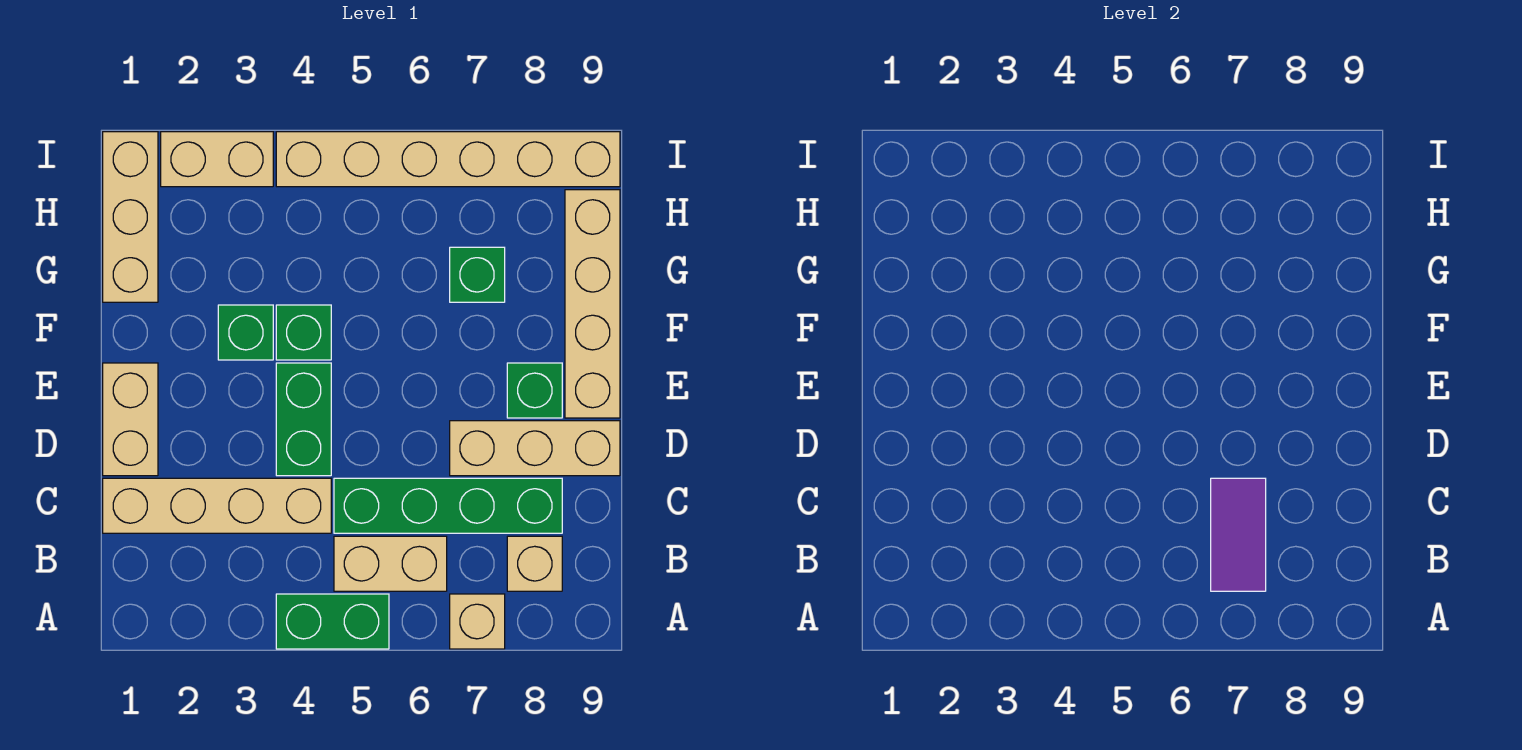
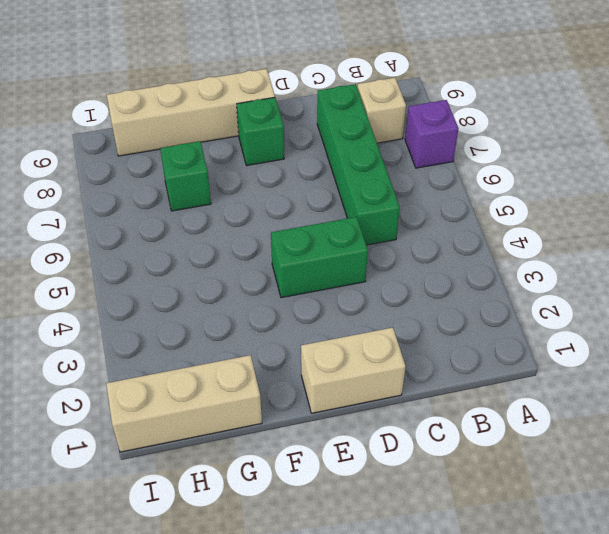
purple 1x1 brick [405,100,458,168] -> tan 1x1 brick [450,594,505,649]
none -> green 1x2 brick [276,594,389,649]
none -> tan 1x2 brick [334,536,447,591]
none -> tan 1x4 brick [103,478,331,533]

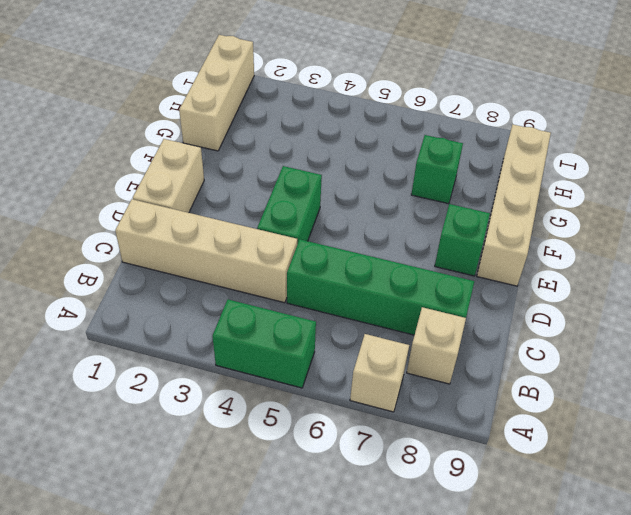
none -> tan 1x2 brick [334,536,447,591]
none -> tan 1x3 brick [450,421,620,476]
none -> green 1x1 brick [218,305,273,360]

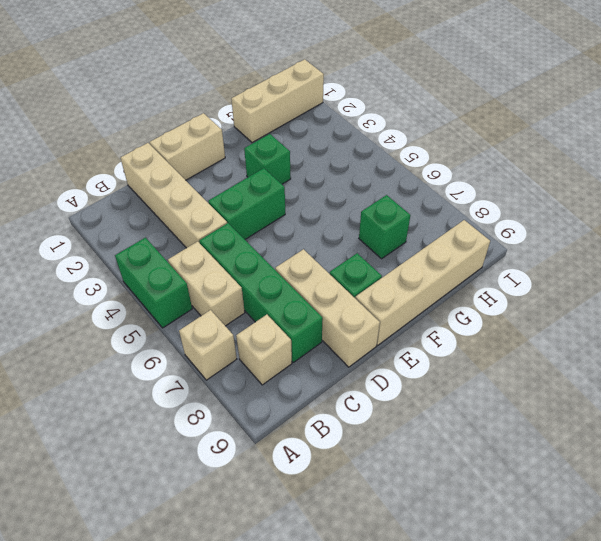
none -> green 1x1 brick [276,305,331,360]
none -> tan 1x2 brick [161,132,273,187]
none -> tan 1x6 brick [276,132,620,187]

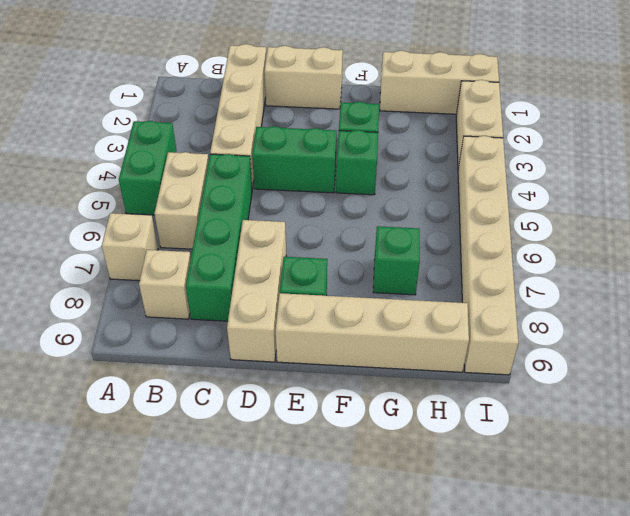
none -> purple 1x2 tile [1211,478,1266,591]

